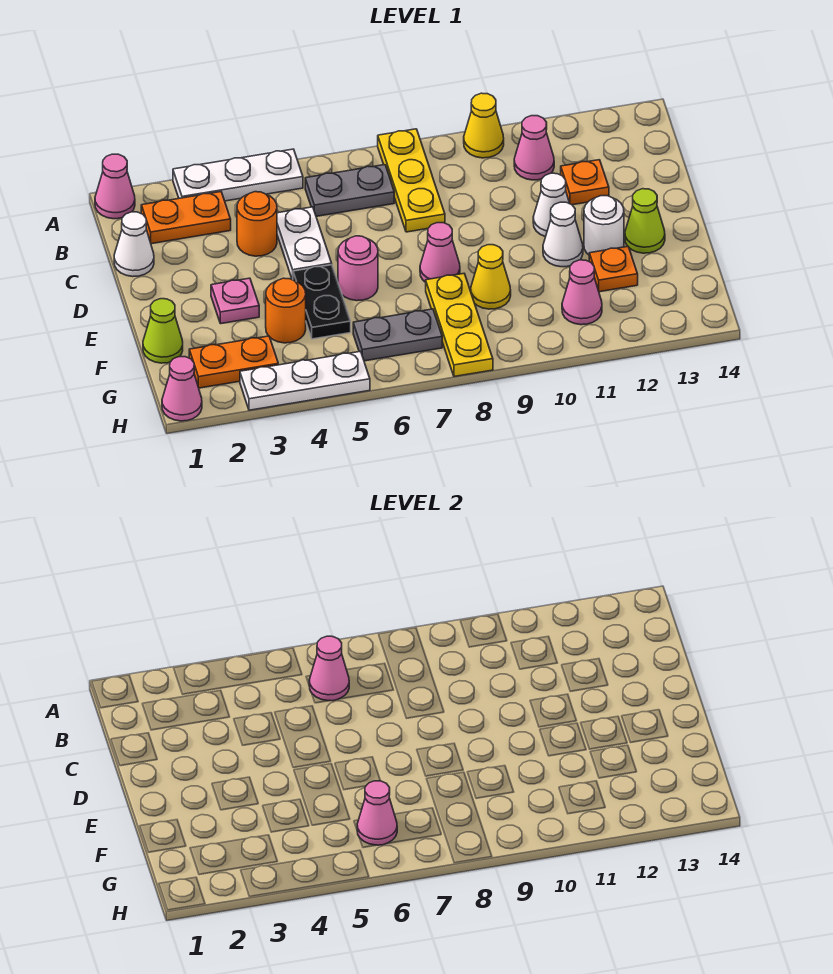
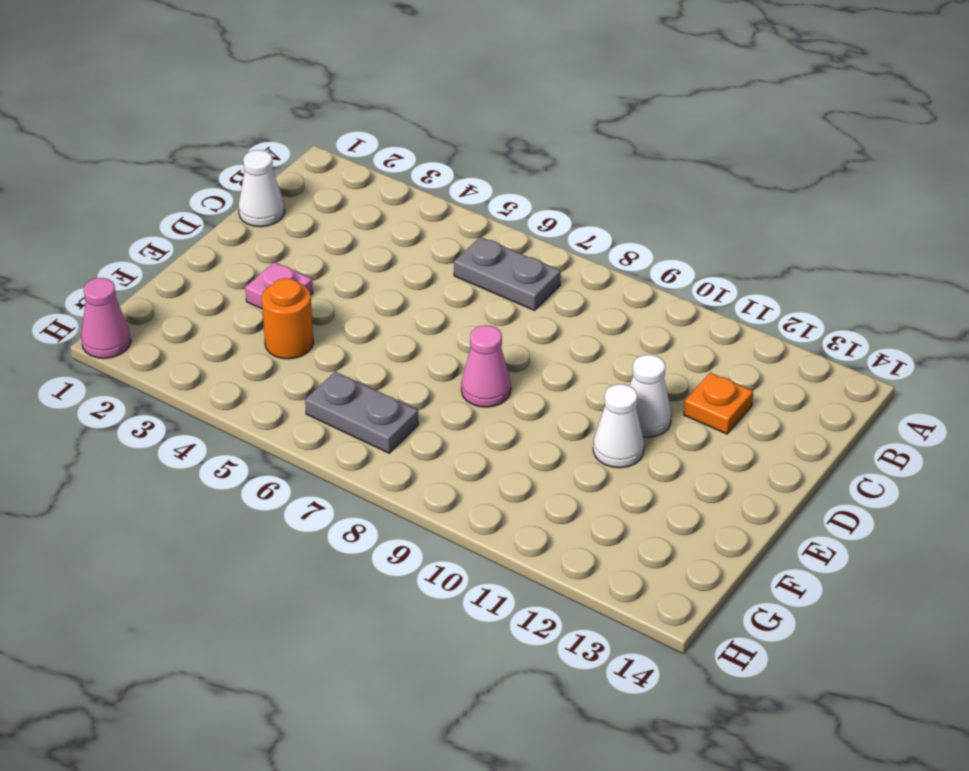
none -> pink 1x1 cone [95,154,135,219]
none -> white 1x3 plate [173,149,303,201]
none -> yellow 1x3 plate [378,129,445,232]
none -> yellow 1x1 cone [464,93,504,158]

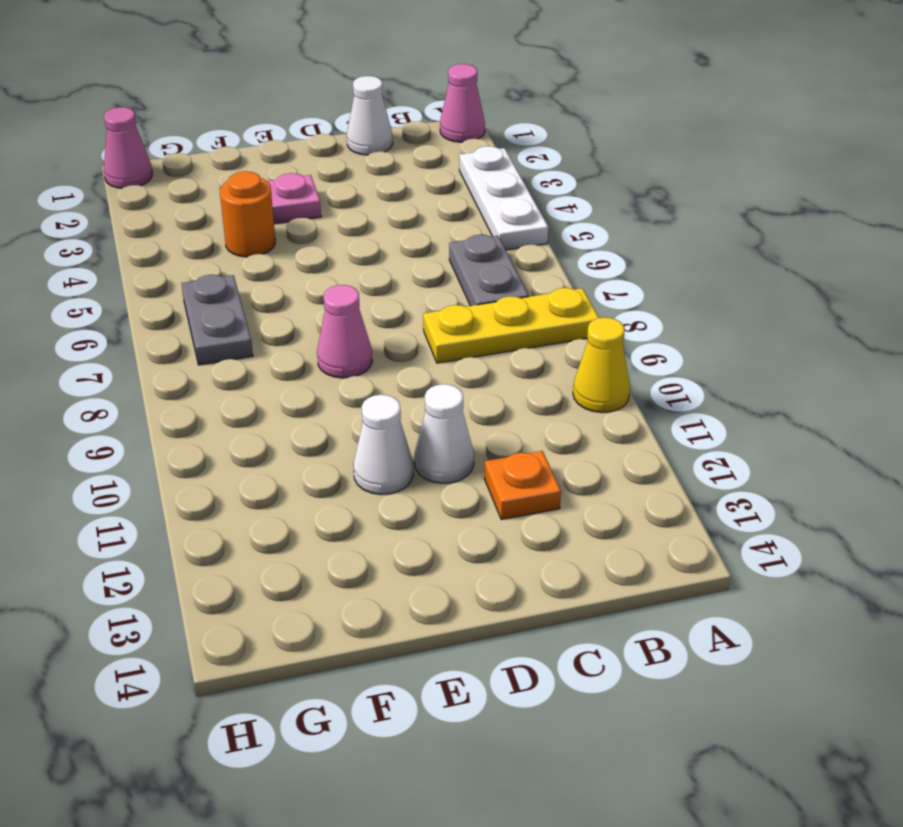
none -> orange 1x2 plate [141,192,231,244]
none -> pink 1x1 cone [514,116,554,180]
none -> orange 1x1 round brick [237,192,277,256]
none -> white 1x2 plate [277,207,332,280]

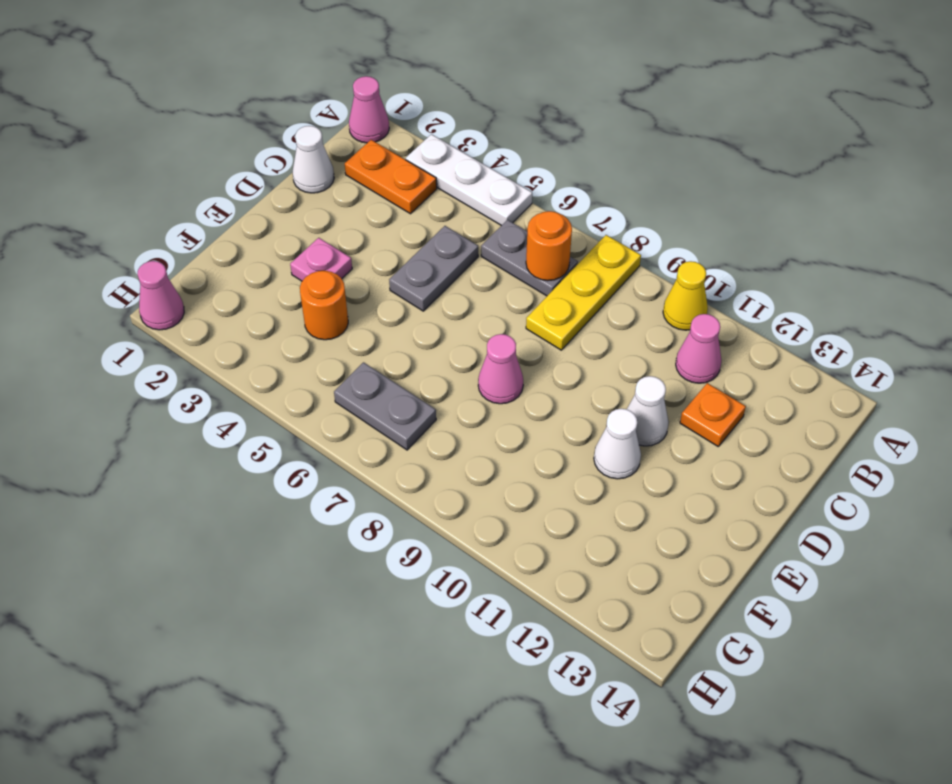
orange 1x1 round brick [526,211,572,281] -> orange 1x1 round brick moved to [237,192,277,256]
grey 1x2 plate [389,226,478,311] -> white 1x2 plate [277,207,332,280]
none -> black 1x2 plate [293,265,351,339]
none -> pink 1x1 round brick [338,236,378,301]
none -> white 1x1 round brick [584,196,624,255]
none -> lime 1x1 cone [625,189,665,253]

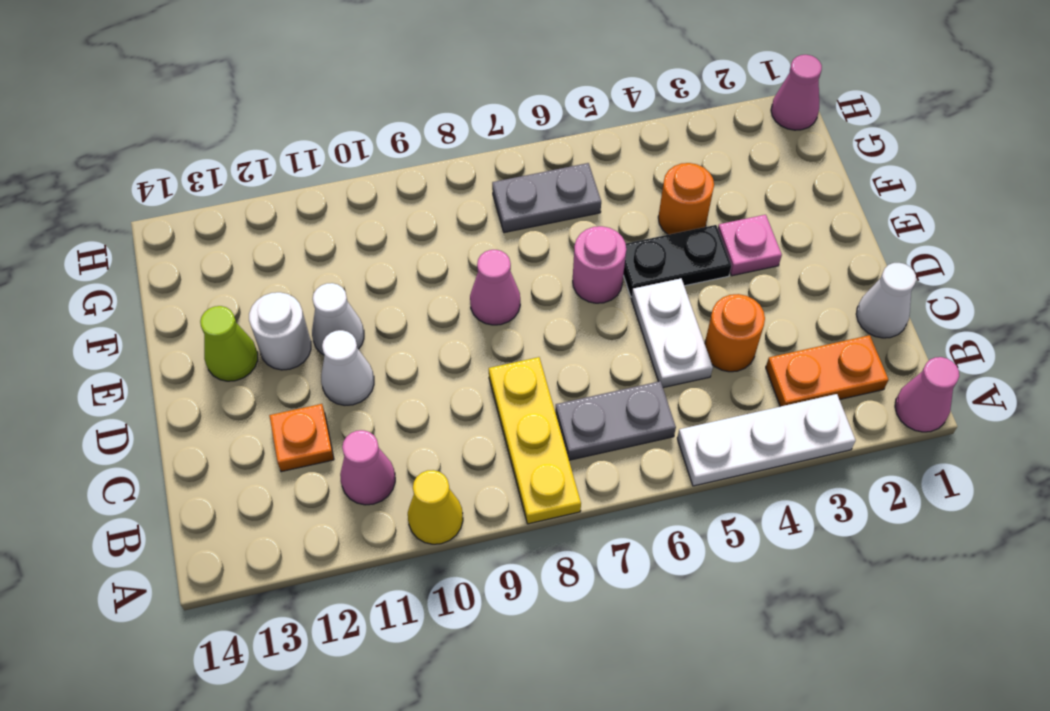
black 1x2 plate [623,225,731,297] -> black 1x2 plate turned to [293,265,351,339]
none -> lime 1x1 cone [143,299,183,363]
none -> yellow 1x3 plate [426,274,493,377]
none -> yellow 1x1 cone [471,245,511,309]
none -> orange 1x1 plate [589,246,638,292]

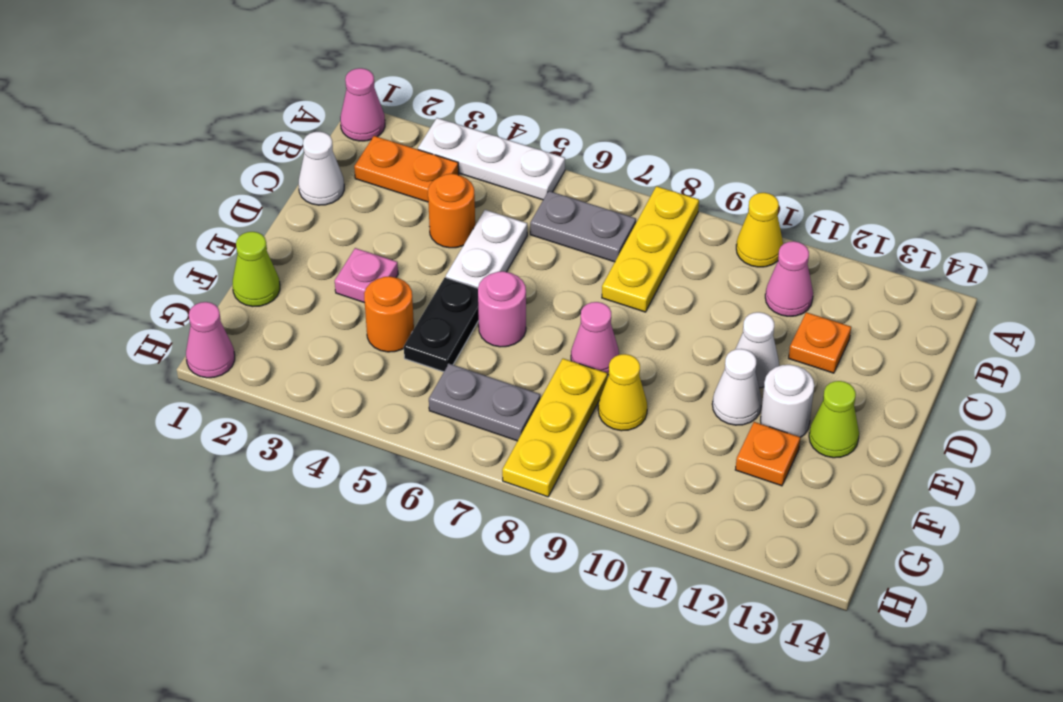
none -> orange 1x2 plate [189,336,278,388]
none -> pink 1x1 cone [562,260,602,325]
none -> white 1x3 plate [240,351,370,410]
none -> pink 1x1 cone [309,636,349,701]

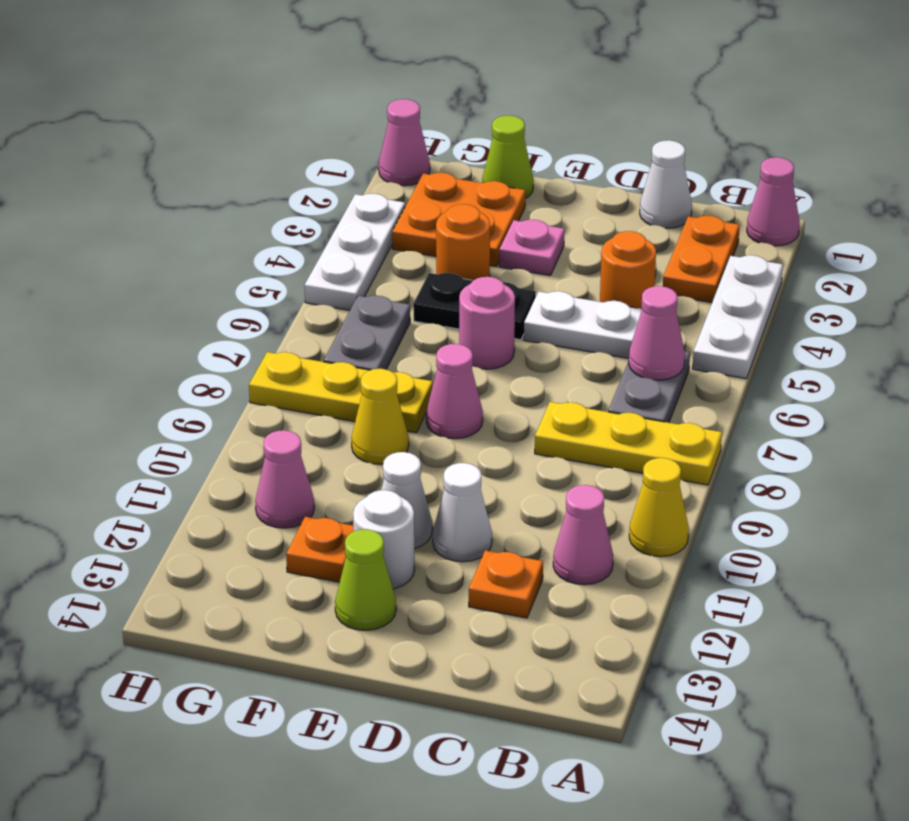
orange 2x2 plate [392,173,525,266] -> orange 1x2 plate [189,336,278,388]
none -> pink 1x1 cone [357,781,397,845]

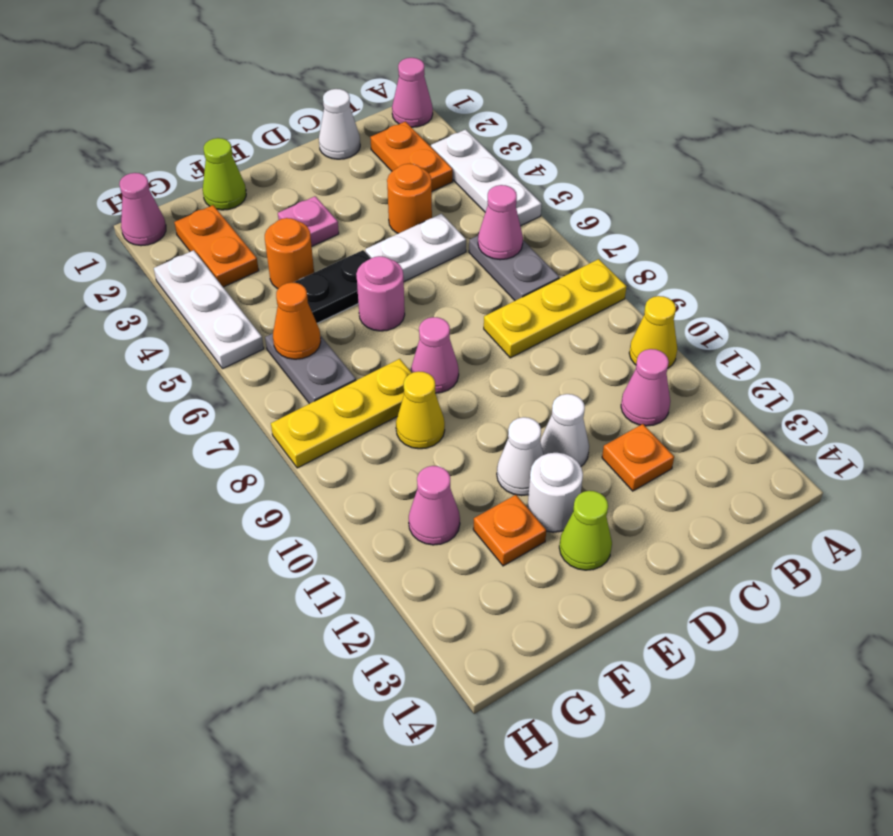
orange 1x1 cone [273,282,321,359] -> pink 1x1 cone [357,781,397,845]

